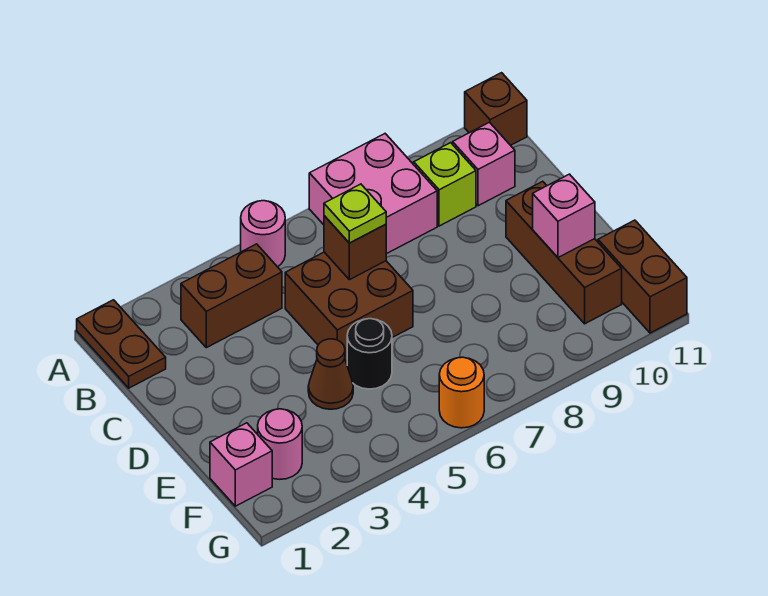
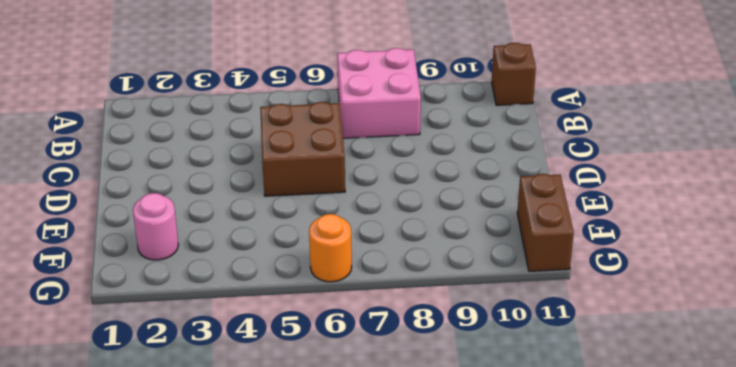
none -> brown 1x2 plate [77,300,166,388]
none -> pink 1x1 round brick [241,201,285,267]
none -> brown 1x2 brick [181,244,282,348]

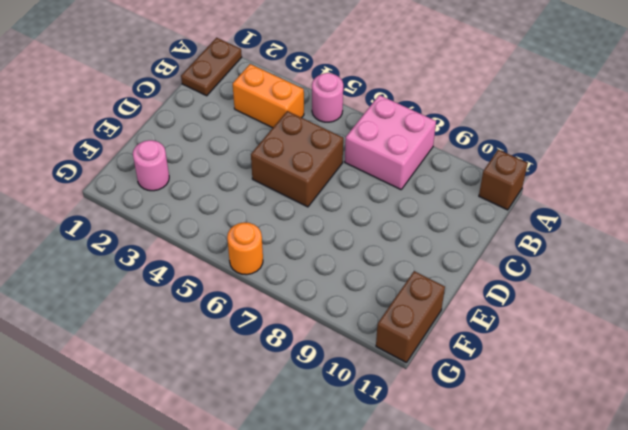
orange 1x2 brick [233,64,304,128] -> brown 1x2 brick [181,244,282,348]
none -> lime 1x1 brick [414,143,476,226]
none -> pink 1x1 brick [453,122,515,206]
none -> brown 1x3 brick [506,181,622,324]

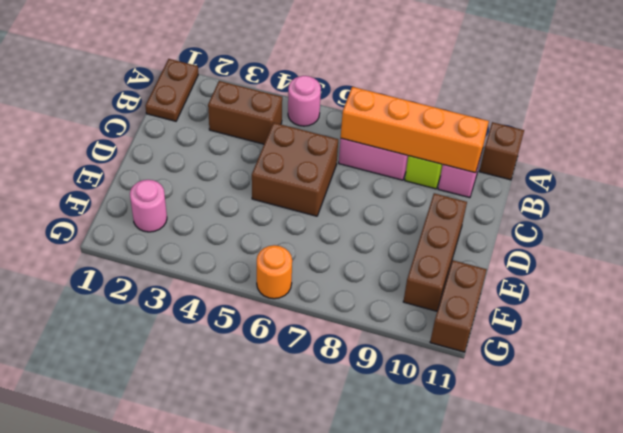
orange 1x4 brick [341,87,489,173] -> none
none -> brown 1x1 cone [308,339,353,409]
none -> black 1x1 round brick [347,319,392,389]
none -> pink 1x1 brick [210,423,272,506]

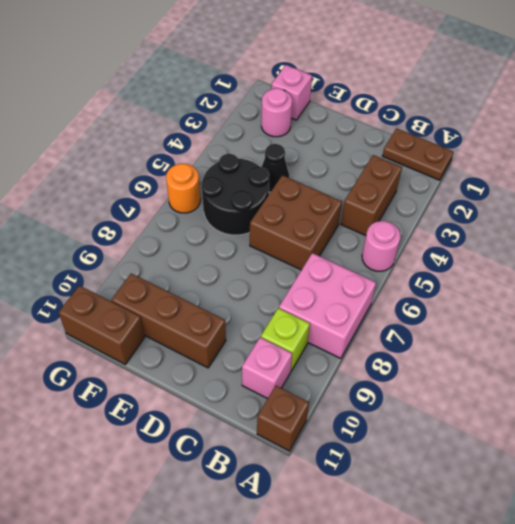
black 1x1 cone [262,144,289,192] -> brown 1x1 cone [308,339,353,409]
black 2x2 round brick [201,154,269,235] -> black 1x1 round brick [347,319,392,389]
none -> brown 1x1 brick [324,216,386,280]
none -> pink 1x1 brick [533,174,595,258]
none -> lime 1x1 plate [324,184,386,243]

